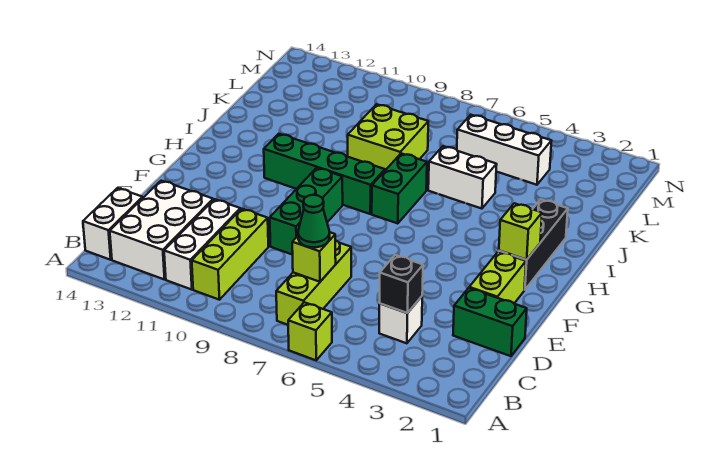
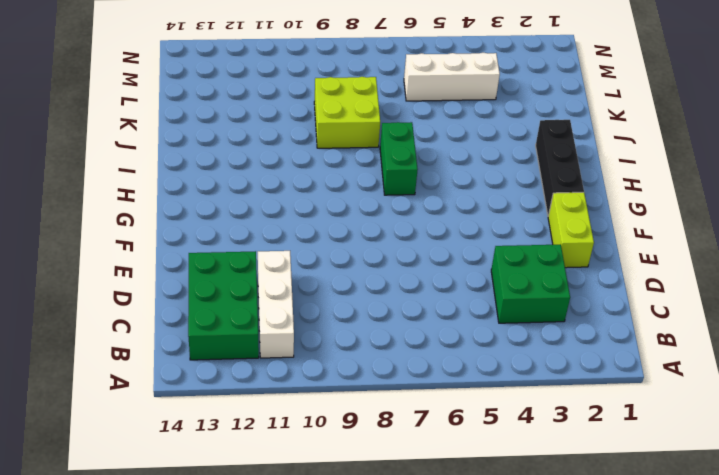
green 2x3 brick [188,251,259,360] -> white 2x3 brick [110,181,213,280]
green 2x2 brick [491,244,570,323] -> white 1x1 brick [379,296,422,343]
none -> lime 1x1 brick [288,302,332,360]
none -> lime 1x3 brick [276,240,351,325]
none -> lime 1x3 brick [192,209,268,300]

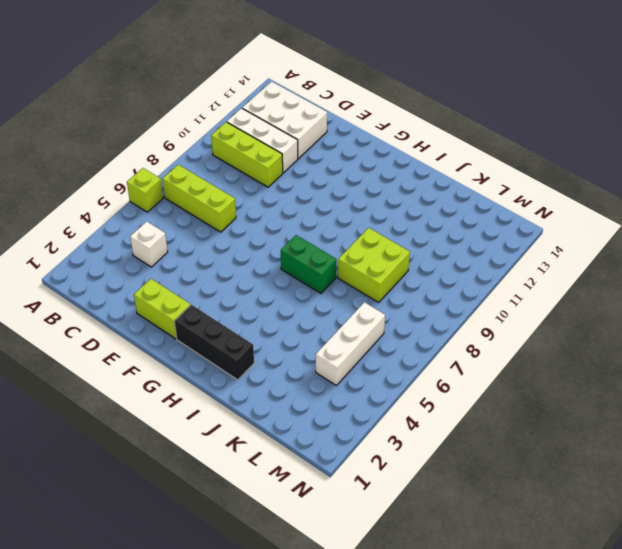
none -> white 1x2 brick [83,188,143,260]
none -> green 1x2 brick [453,288,527,356]
none -> green 1x3 brick [270,168,343,255]

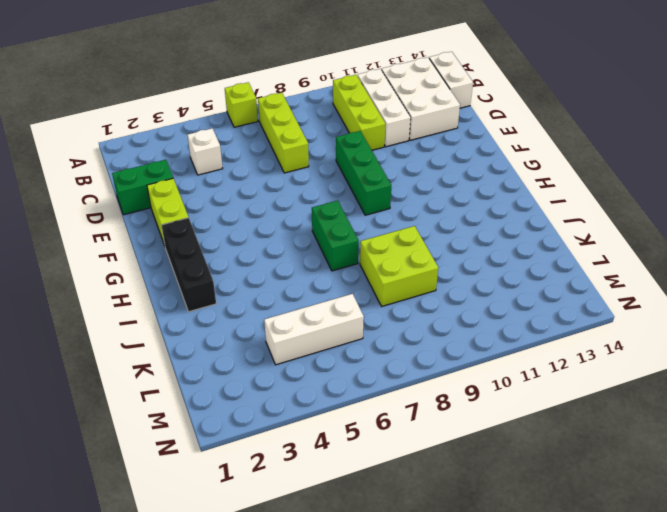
none -> green 1x4 brick [264,134,385,214]
none -> white 1x2 brick [428,146,497,209]
none -> black 1x1 brick [379,255,423,313]

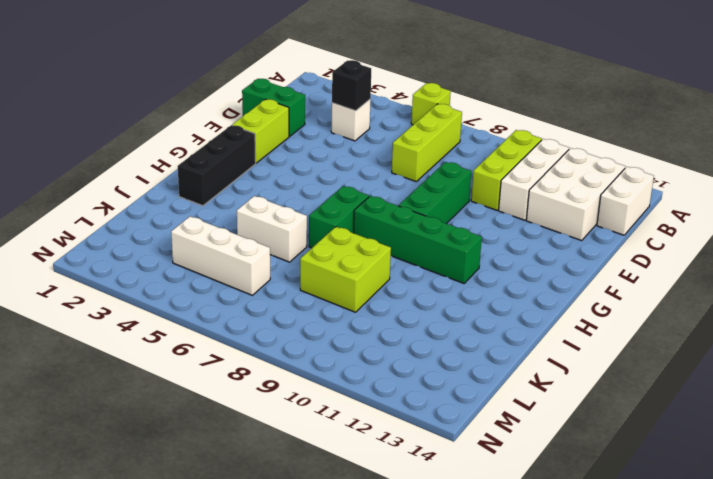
none -> lime 1x1 brick [292,232,336,282]
none -> lime 1x1 brick [499,203,542,260]
none -> green 1x1 cone [298,195,330,247]

